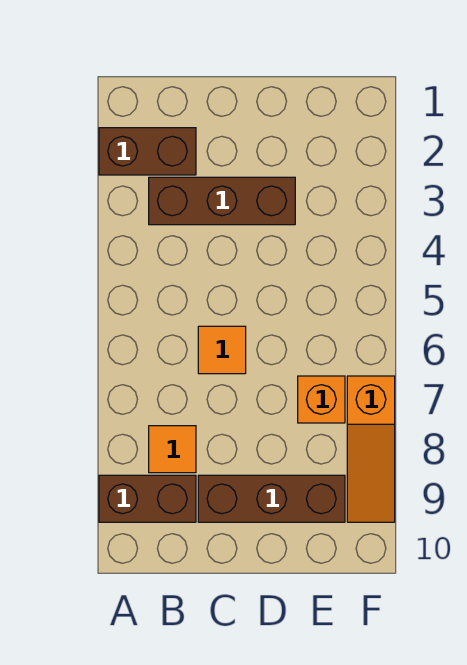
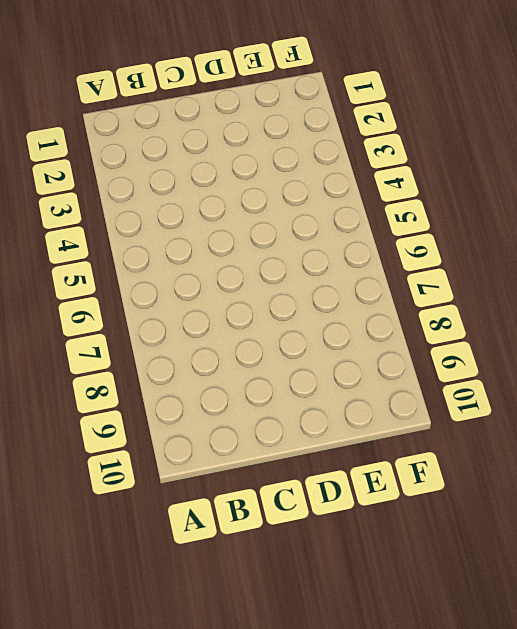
none -> brown 1x2 brick [99,128,196,175]
none -> brown 1x2 brick [99,475,196,522]

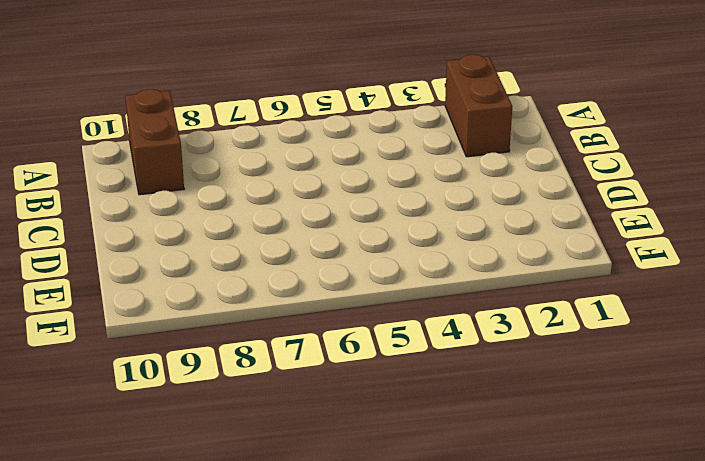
none -> brown 1x3 brick [149,177,295,225]
none -> orange 1x1 tile [149,426,196,473]

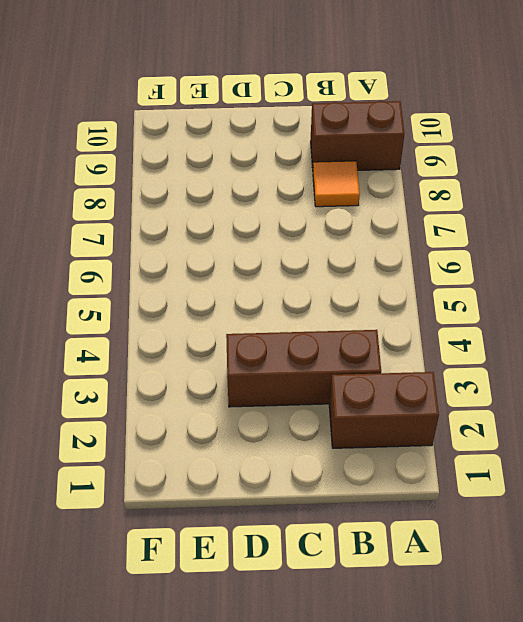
none -> orange 1x1 tile [198,326,246,374]
none -> brown 1x3 brick [198,475,345,522]

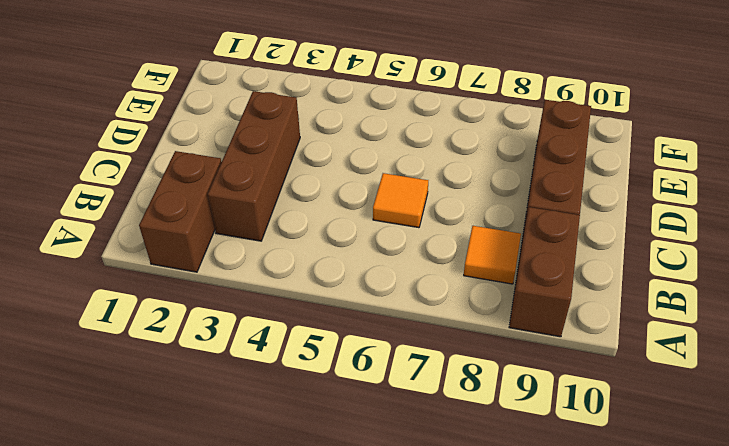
none -> orange 1x1 brick [298,376,345,423]
none -> orange 1x3 slope [347,376,395,522]

